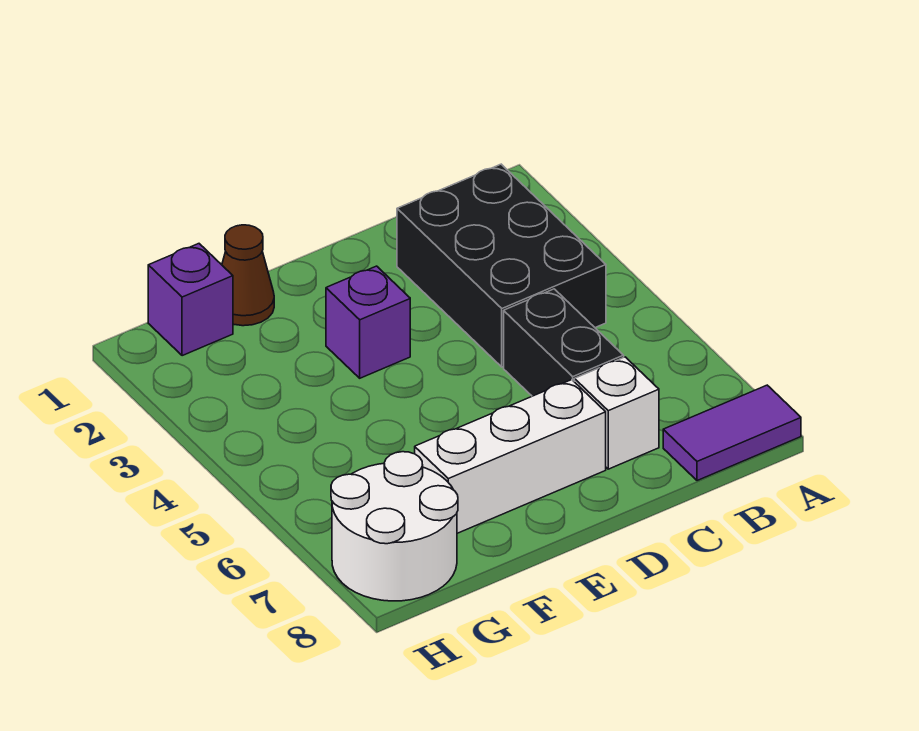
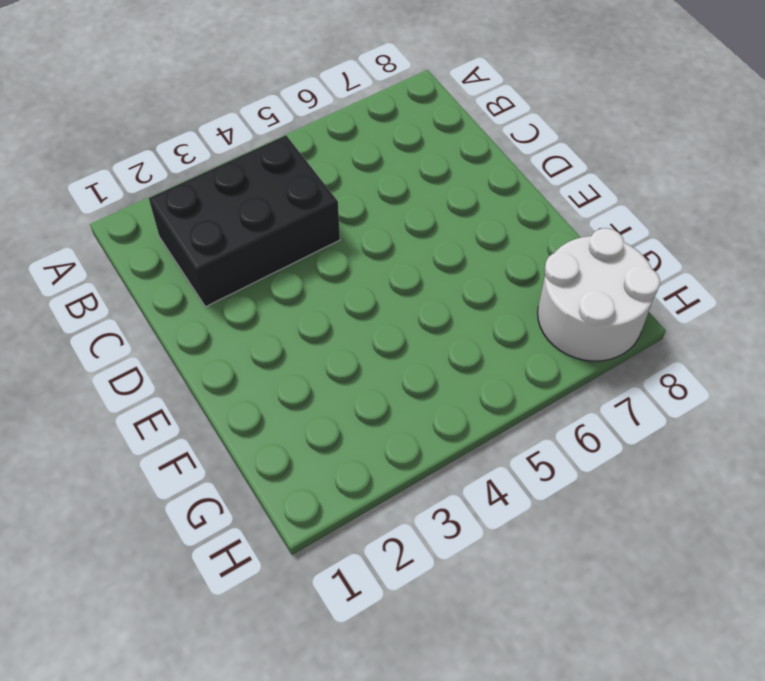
none -> purple 1x2 tile [663,385,801,481]
none -> black 1x2 brick [504,289,624,396]

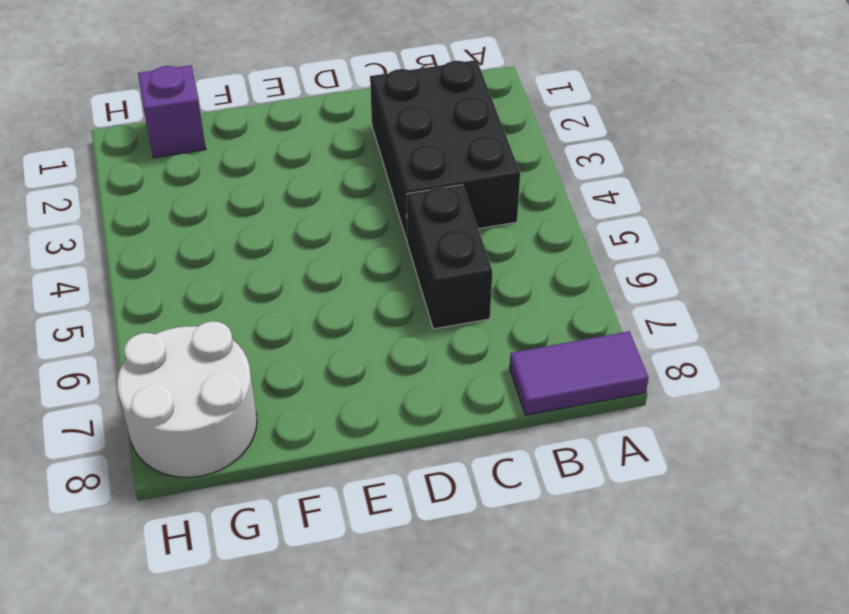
none -> white 1x1 brick [574,357,659,469]
none -> white 1x3 brick [415,380,606,533]

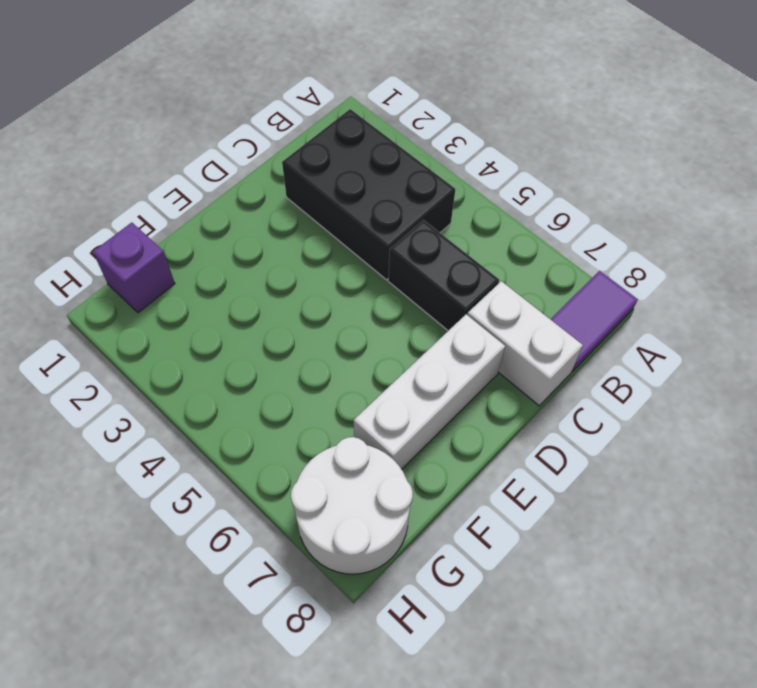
white 1x2 brick [467,281,583,406] -> white 1x1 brick [574,357,659,469]
none -> purple 1x1 brick [326,266,410,378]
none -> brown 1x1 cone [222,225,274,326]

